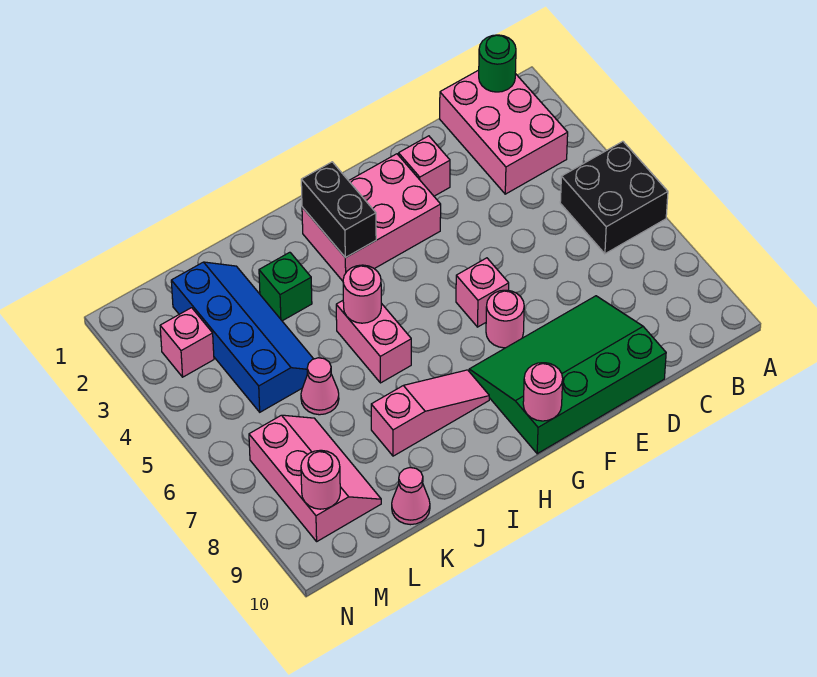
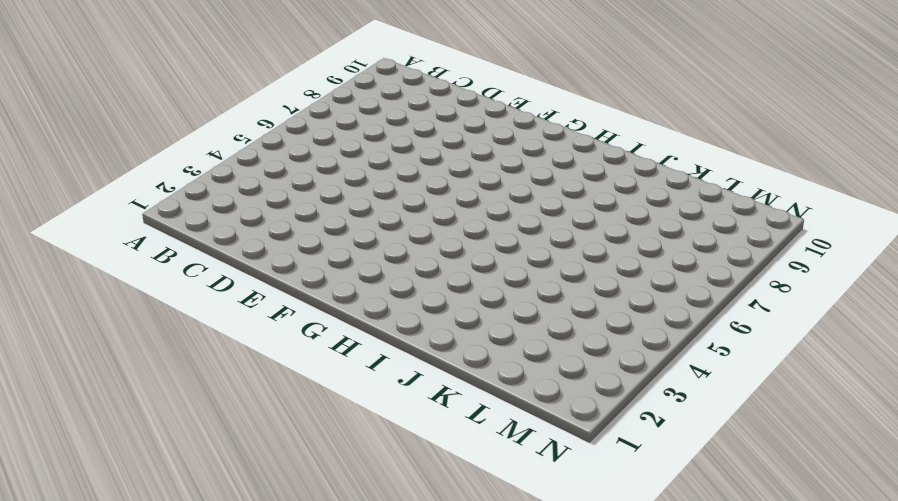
none -> black 2x2 brick [560,141,668,254]
none -> pink 2x3 brick [440,70,568,194]
none -> green 3x4 slope [469,296,666,454]

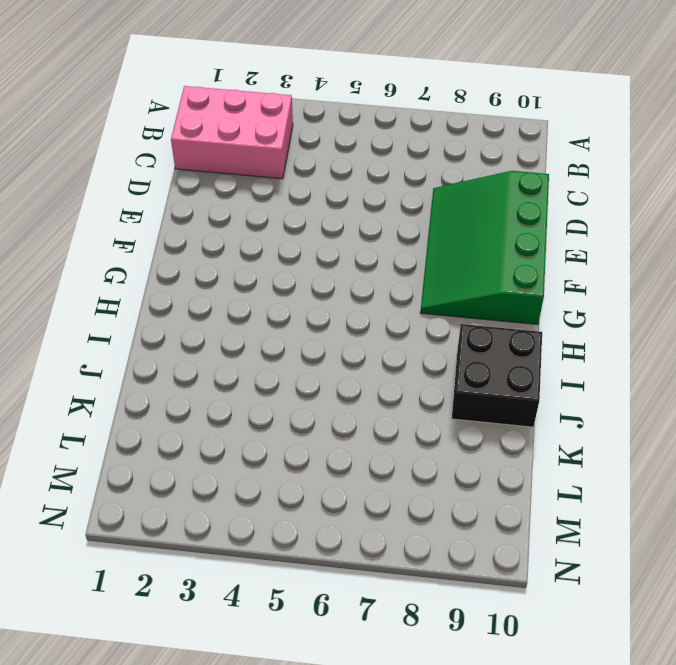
black 2x2 brick [452,324,542,427] -> black 2x2 brick moved to [560,141,668,254]
none -> pink 1x1 brick [399,136,450,196]
none -> pink 2x3 brick [302,154,441,281]
none -> pink 1x1 brick [456,258,509,327]

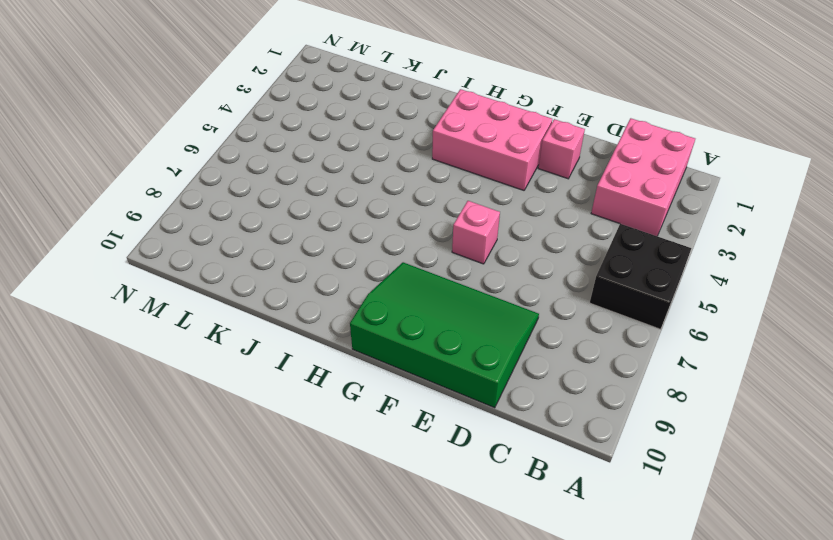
none -> pink 1x1 round brick [486,290,524,348]
none -> pink 1x3 slope [371,370,489,456]
none -> pink 1x2 brick [336,301,411,383]

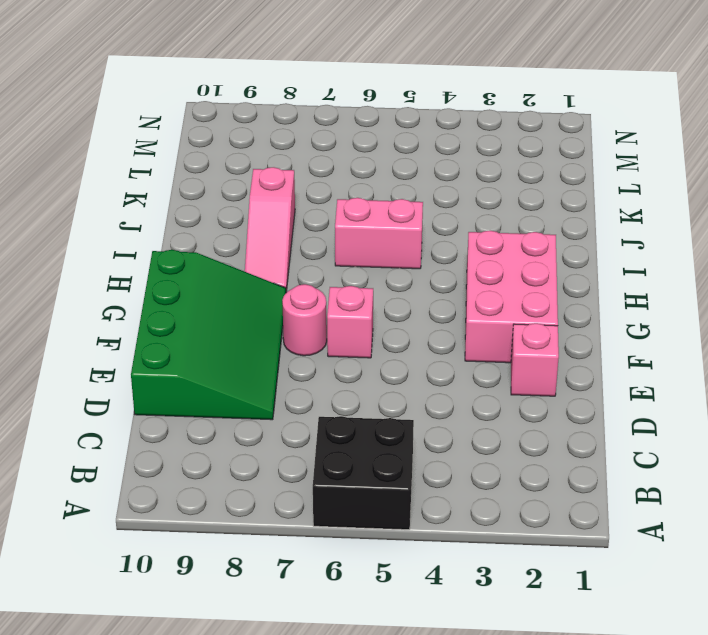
none -> pink 2x3 brick [440,70,568,194]
none -> green 1x1 brick [259,252,312,321]
none -> blue 2x4 slope [171,262,313,412]

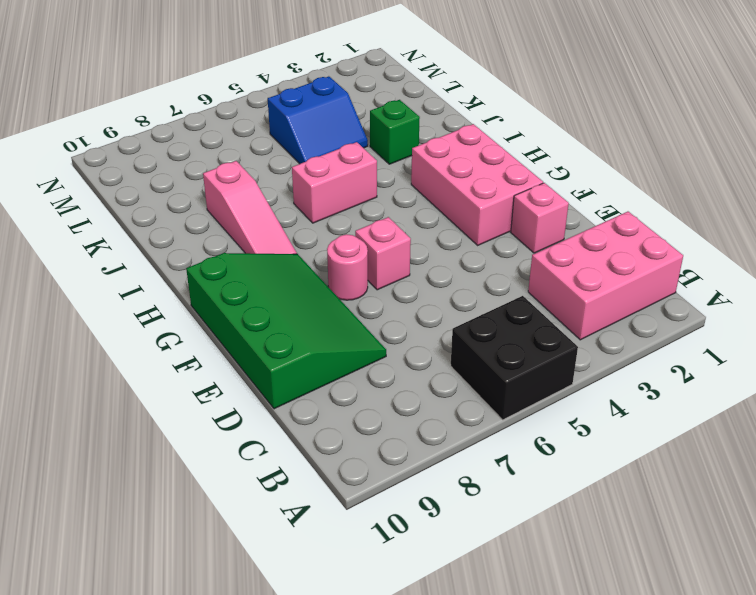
blue 2x2 slope [268,76,368,164] -> blue 2x4 slope [171,262,313,412]
none -> pink 1x1 cone [301,358,339,415]
none -> pink 1x1 cone [392,468,430,525]
none -> pink 2x3 slope [249,415,381,541]

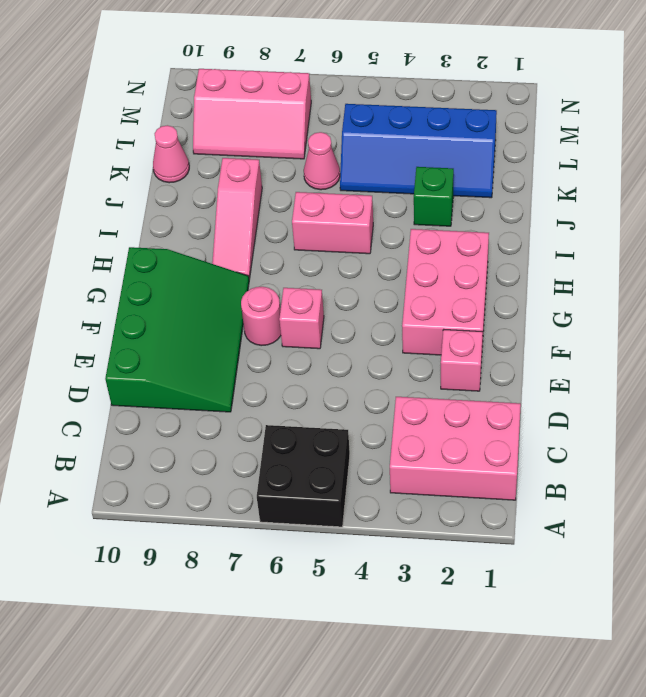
none -> pink 1x1 brick [160,308,214,377]
none -> green 1x1 round brick [479,35,516,92]
none -> pink 1x1 round brick [523,363,563,421]

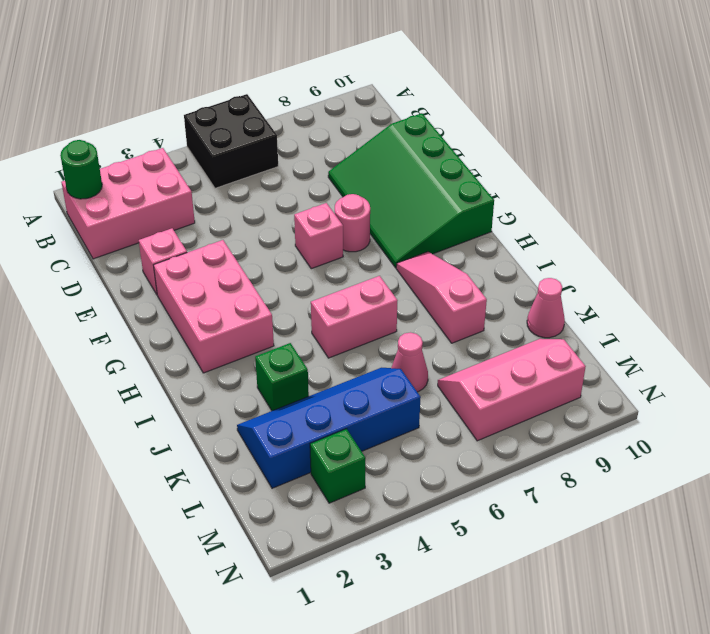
green 1x1 brick [310,429,365,503] -> pink 1x1 brick [160,308,214,377]
none -> pink 1x1 round brick [523,363,563,421]
none -> black 1x2 brick [301,162,376,258]
none -> pink 1x1 round brick [343,265,381,323]

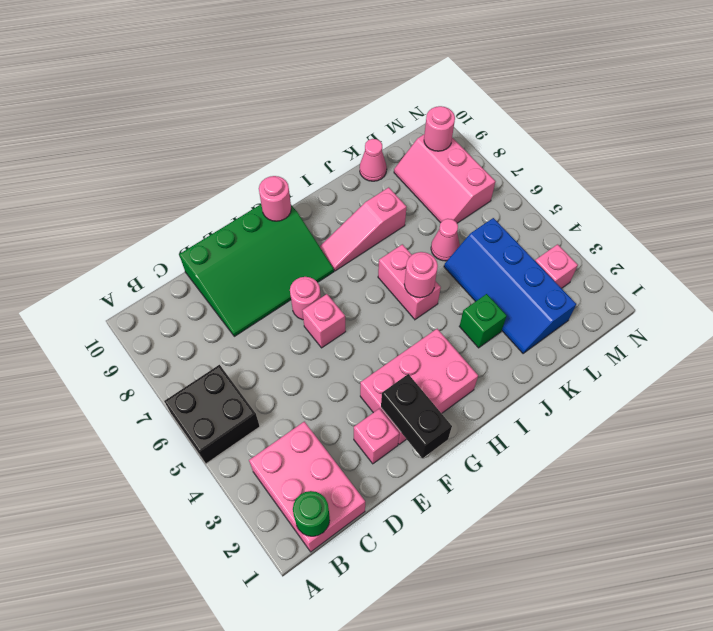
black 1x2 brick [381,374,452,458] -> black 1x2 brick moved to [301,162,376,258]

